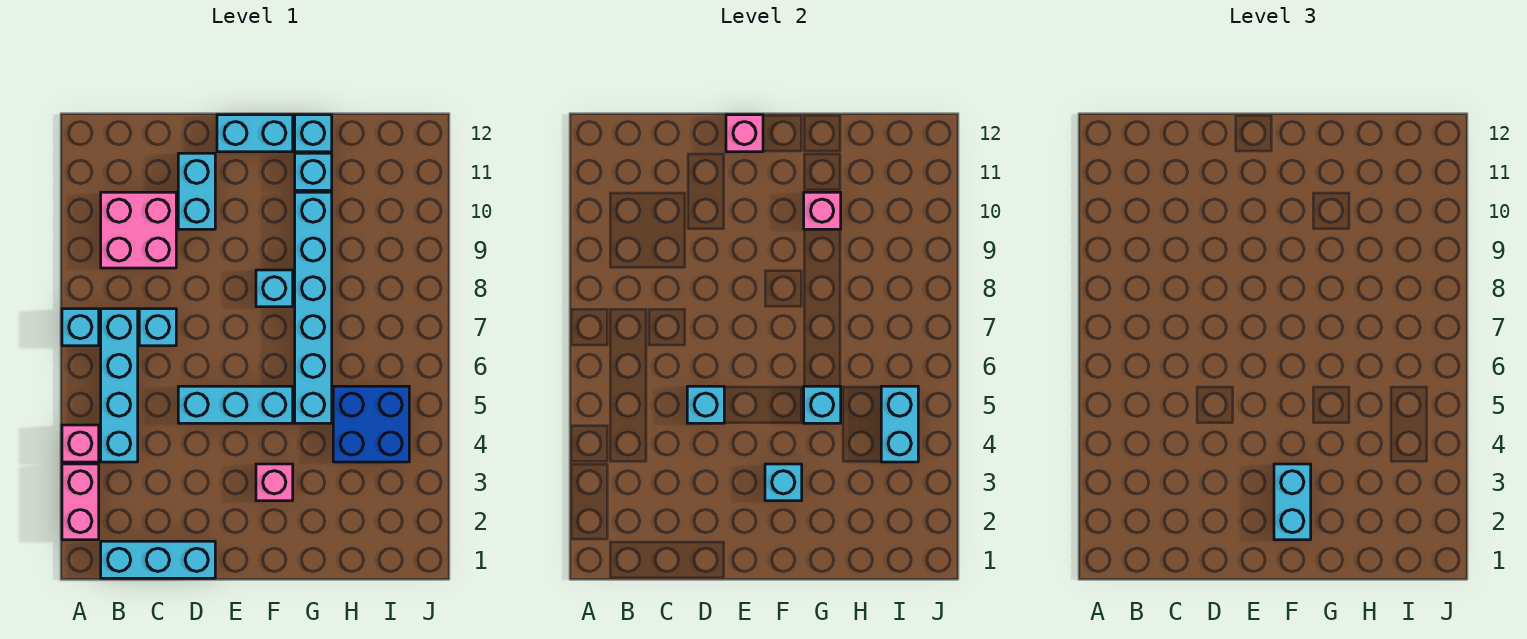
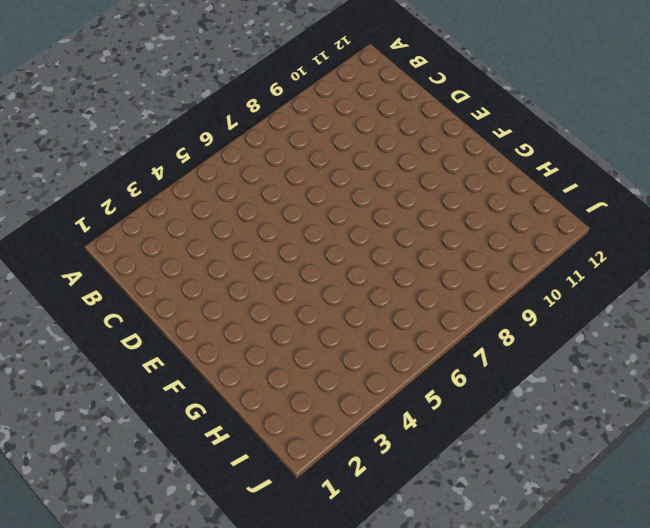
none -> pink 1x2 brick [62,464,99,540]
none -> pink 1x1 brick [62,425,99,462]
none -> cyan 1x1 brick [62,309,99,346]

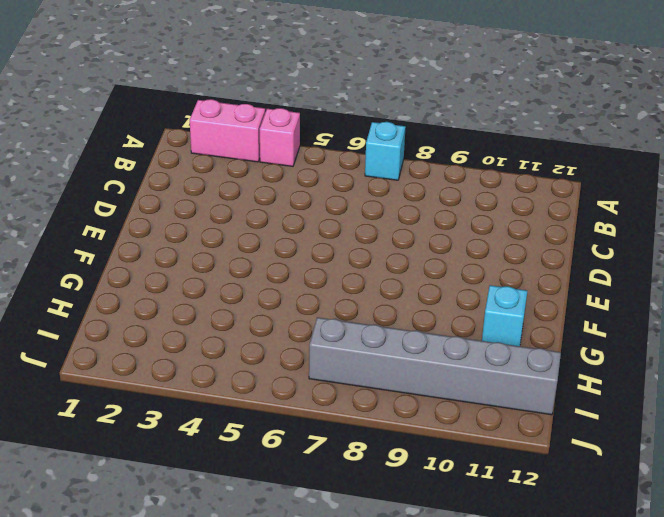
grey 1x6 brick [309,317,561,415] -> none
none -> cyan 1x3 brick [101,541,215,578]
none -> cyan 1x4 brick [101,309,138,462]
none -> pink 2x2 brick [101,192,176,268]

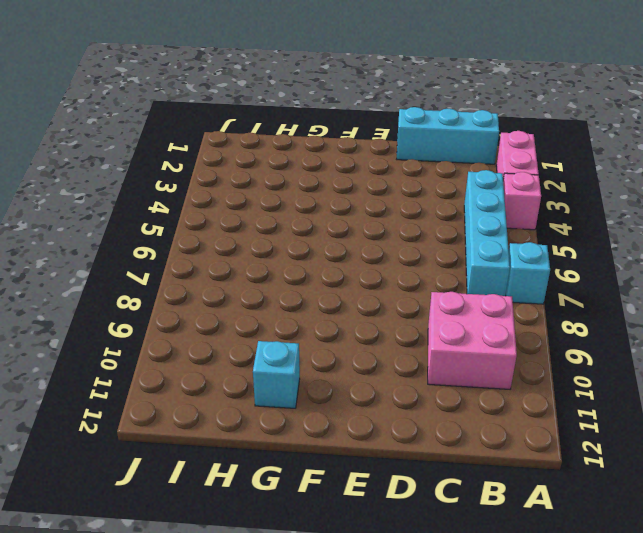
none -> cyan 1x1 brick [139,309,176,346]
none -> cyan 1x3 brick [178,386,293,423]
none -> cyan 1x2 brick [178,153,215,229]

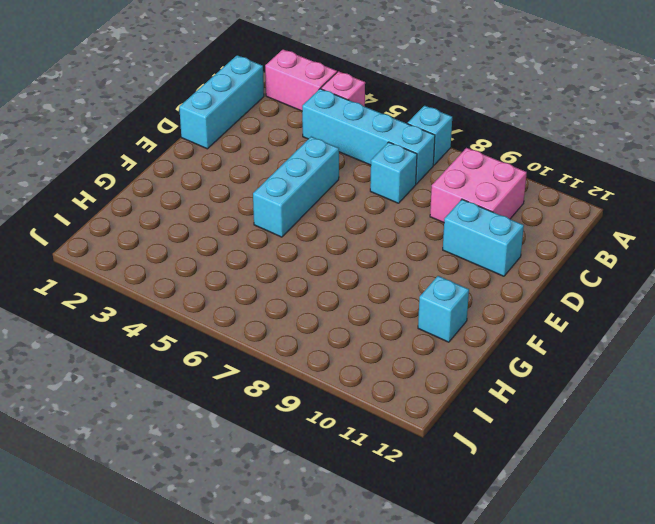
none -> cyan 1x2 brick [217,115,293,152]
none -> pink 1x1 brick [256,464,293,501]
none -> cyan 1x1 brick [256,270,293,307]

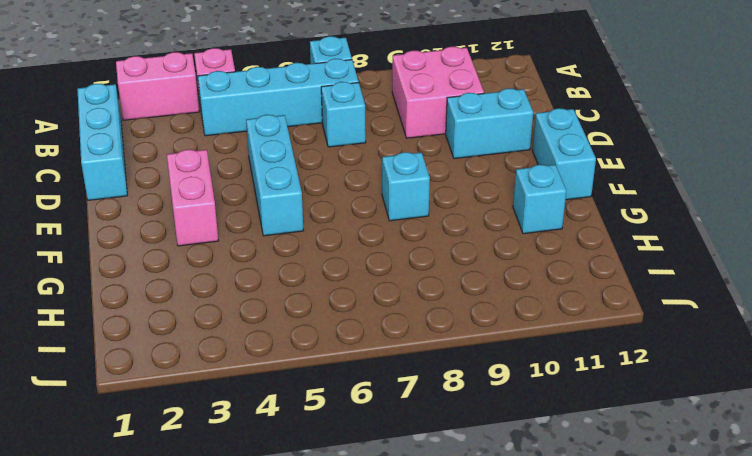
pink 1x2 brick [167,150,218,246] -> pink 1x1 brick [256,464,293,501]
none -> cyan 1x6 brick [295,192,332,423]
none -> cyan 1x1 brick [295,115,332,152]
none -> blue 2x2 brick [333,386,409,462]

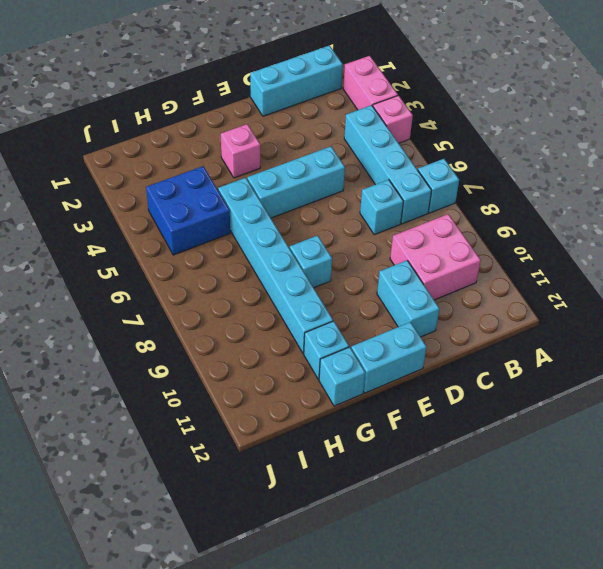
none -> cyan 1x1 brick [687,386,724,423]
none -> pink 1x1 brick [726,115,763,152]
none -> cyan 1x1 brick [765,464,802,501]

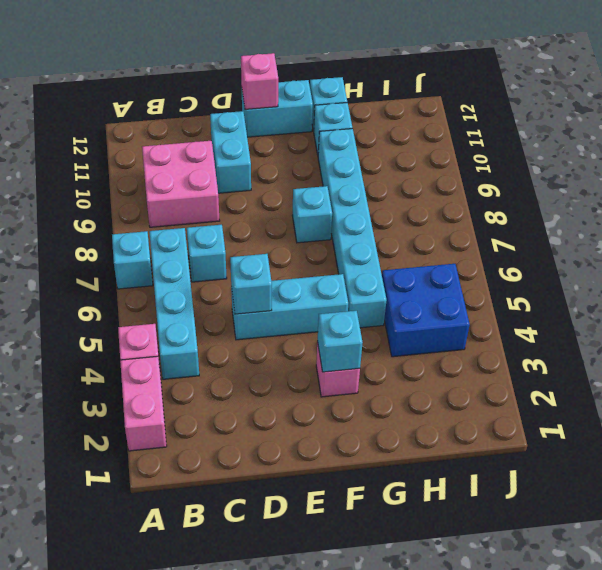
none -> cyan 1x3 brick [101,541,215,578]
none -> cyan 1x1 brick [804,386,841,423]
none -> pink 1x1 brick [804,192,841,229]

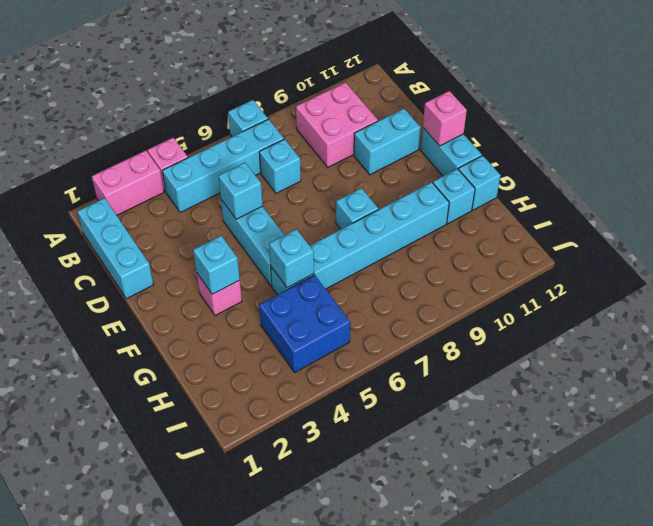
none -> pink 1x1 brick [804,192,841,229]
none -> cyan 1x2 brick [881,386,918,462]
none -> cyan 1x2 brick [1274,464,1311,540]

